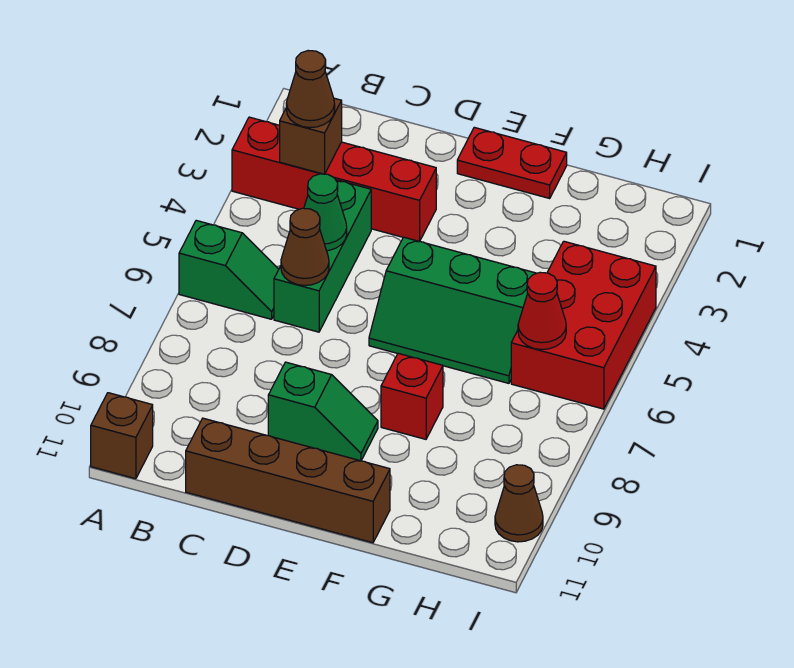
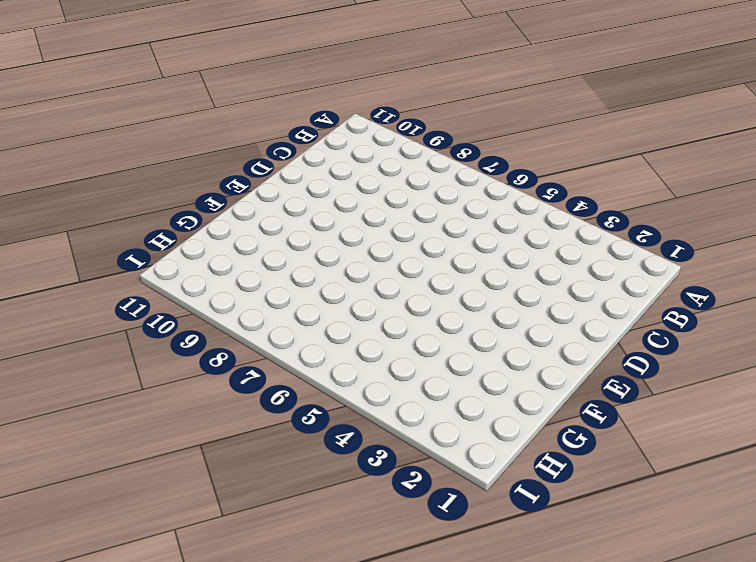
none -> red 1x4 brick [232,117,436,242]
none -> green 1x2 slope [179,220,279,319]
none -> brown 1x1 brick [91,393,153,479]

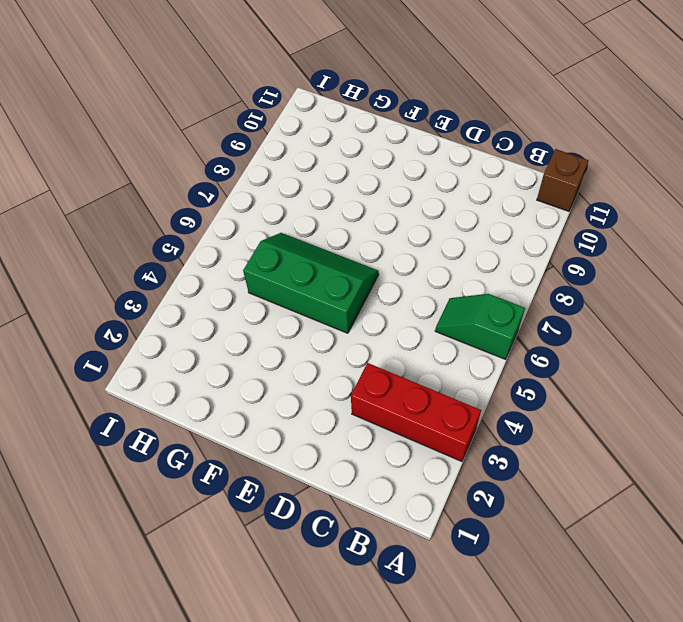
red 1x3 brick [351,363,481,462] -> red 1x4 brick [232,117,436,242]
none -> green 1x3 brick [274,180,371,332]
none -> brown 1x4 brick [186,418,390,543]
none -> green 1x2 slope [268,362,378,461]

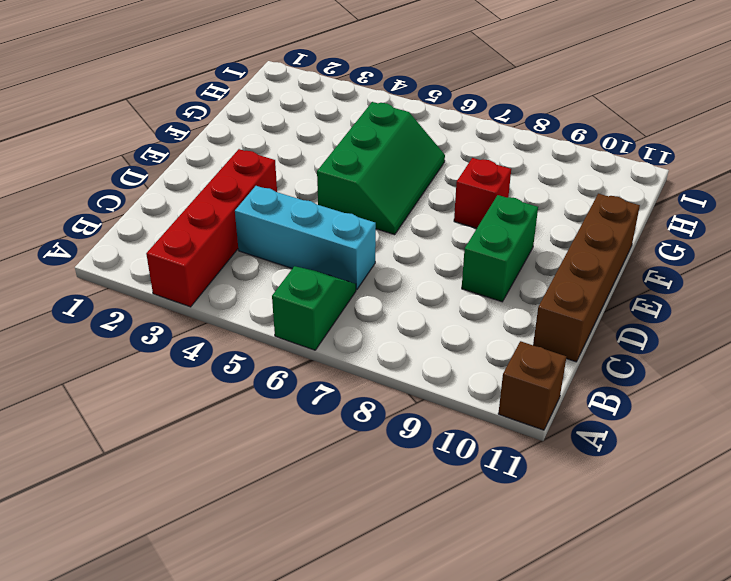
cyan 1x3 brick [235,186,376,290] -> green 1x3 brick [274,180,371,332]
green 1x2 brick [462,195,538,302] -> green 1x2 slope [268,362,378,461]
none -> red 1x2 plate [457,127,567,198]
none -> red 2x3 brick [511,241,656,409]
none -> brown 1x1 cone [495,465,543,542]

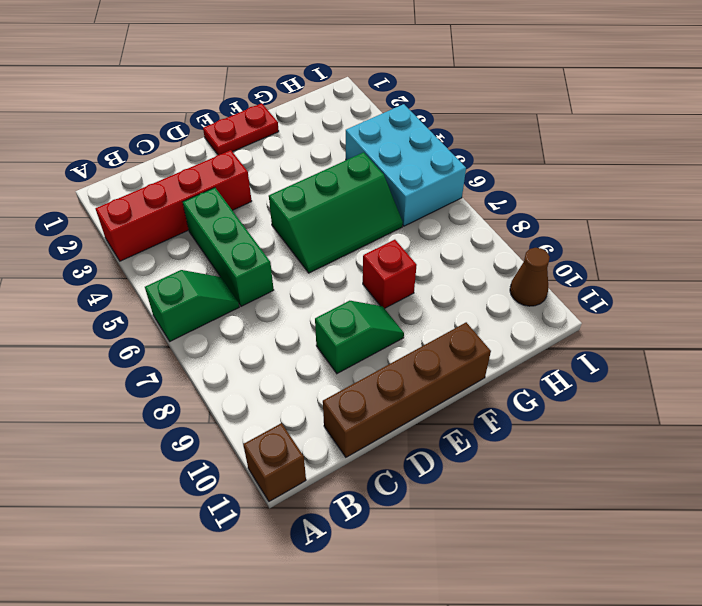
cyan 2x3 brick [346,104,466,226] -> red 2x3 brick [511,241,656,409]
none -> brown 1x1 brick [280,98,342,174]
none -> green 1x1 cone [304,174,347,251]
none -> brown 1x1 cone [281,208,329,285]

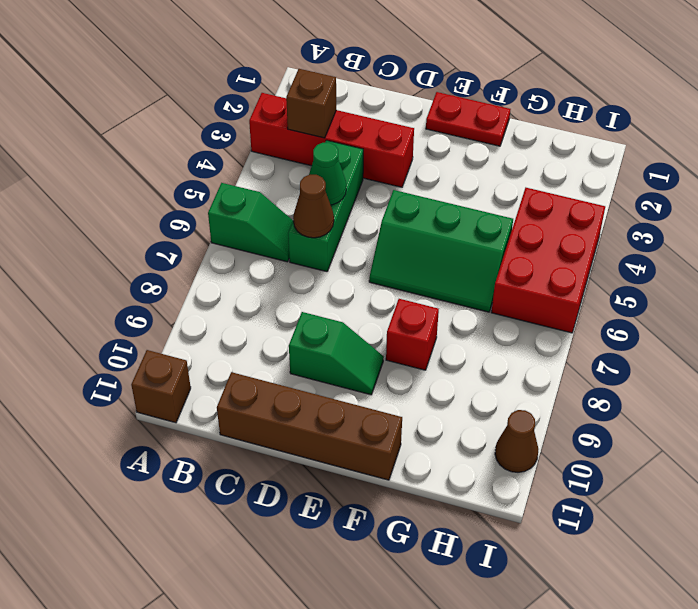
none -> red 1x1 cone [518,272,566,350]
none -> brown 1x1 cone [286,51,335,128]

